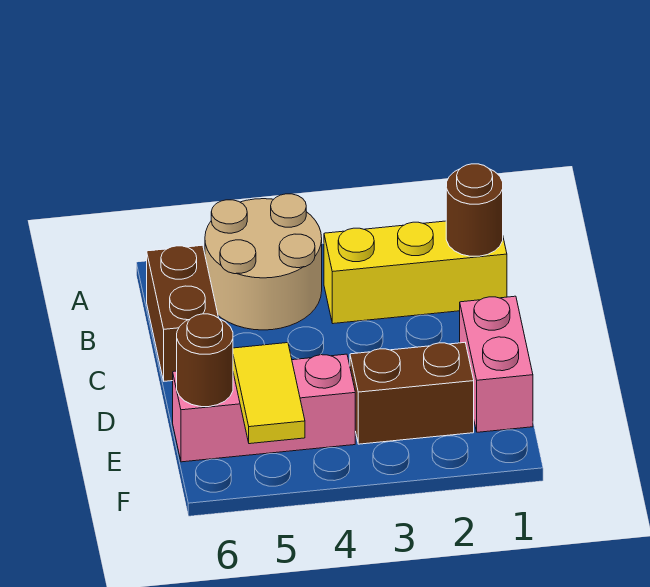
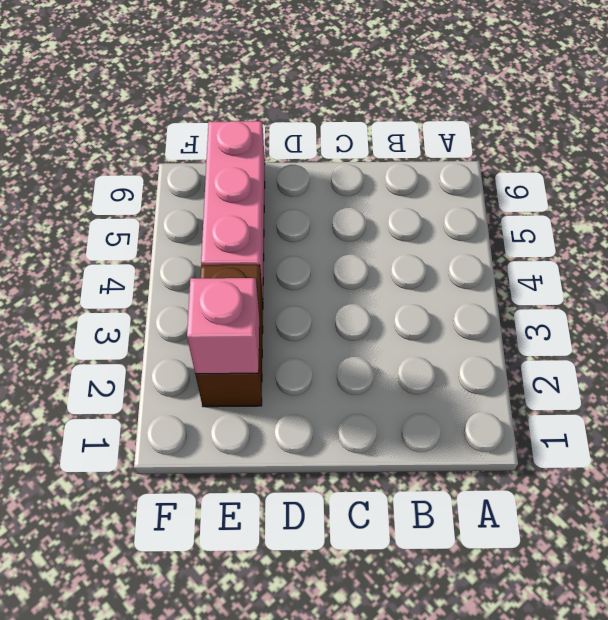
pink 1x1 brick [187,278,259,374] -> none
none -> tan 2x2 round brick [205,194,322,330]
none -> yellow 1x3 brick [324,221,507,324]

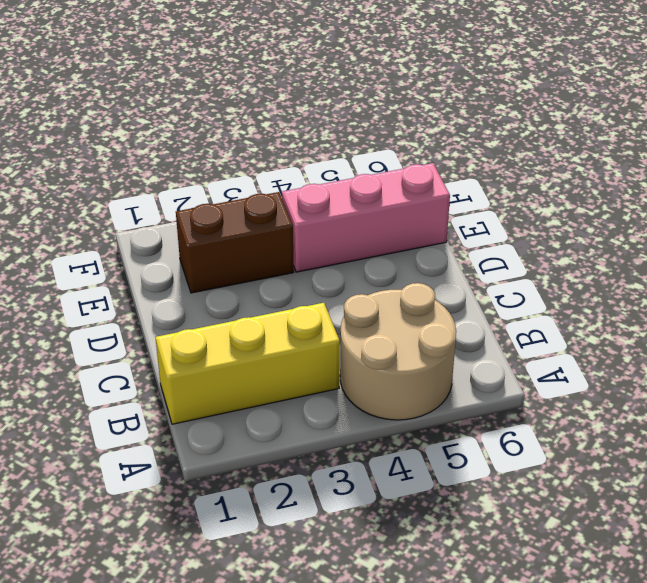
none -> brown 1x2 brick [147,245,218,381]
none -> pink 1x2 brick [460,296,533,432]

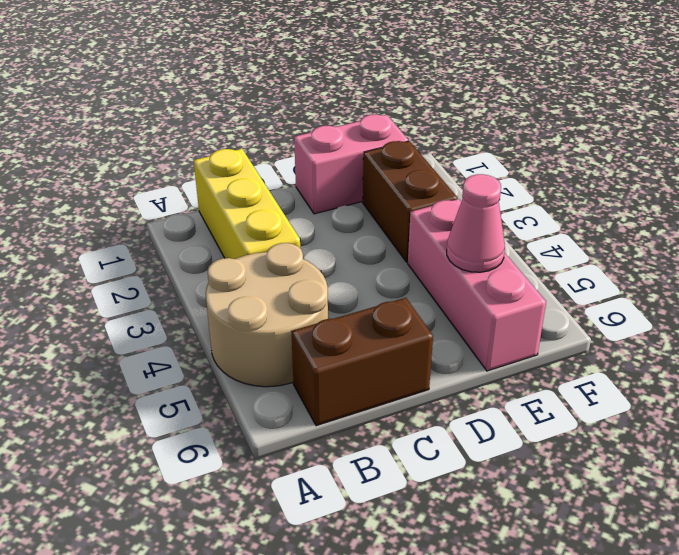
pink 1x1 cone [447,174,505,272] -> yellow 1x2 tile [233,343,305,444]
none -> brown 1x1 round brick [446,164,503,256]
none -> brown 1x1 round brick [177,314,233,407]

